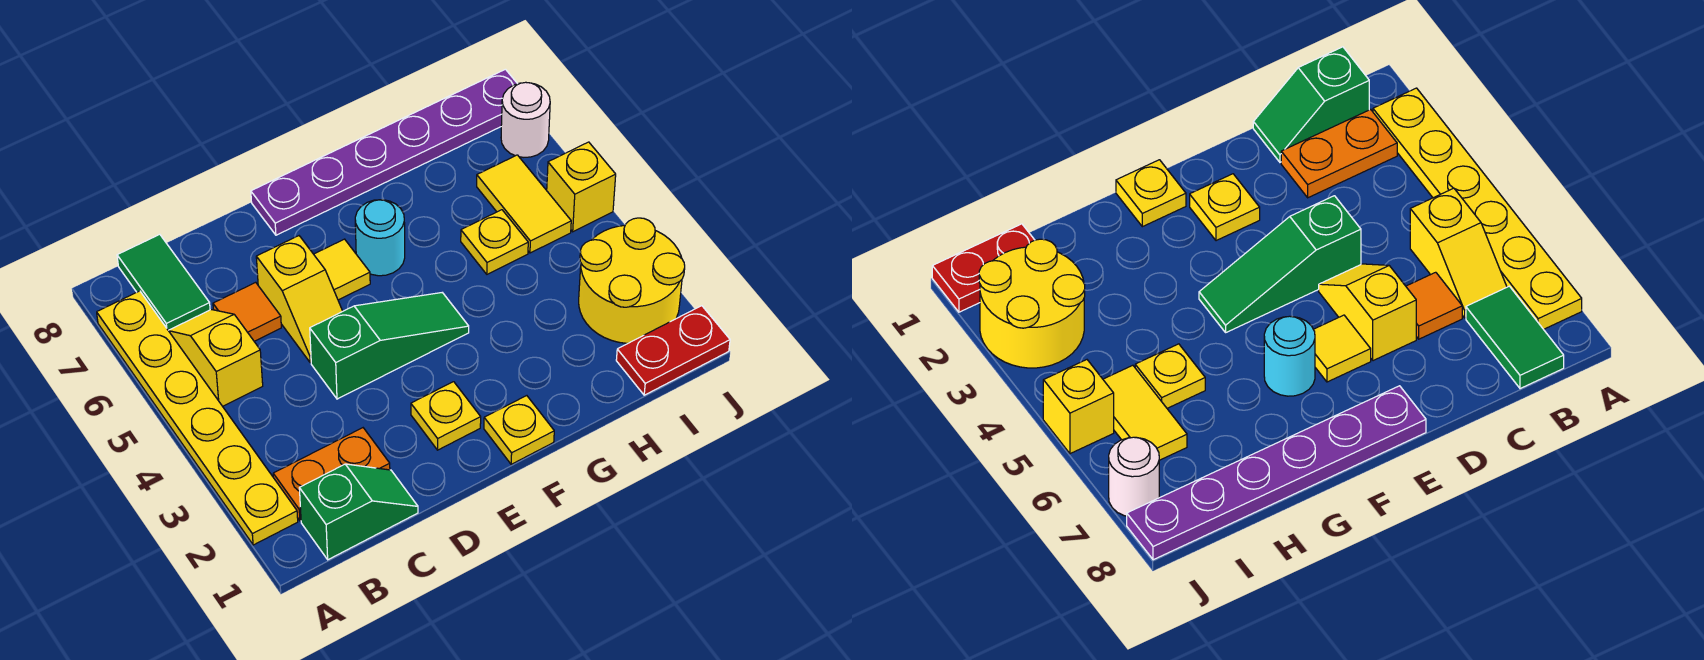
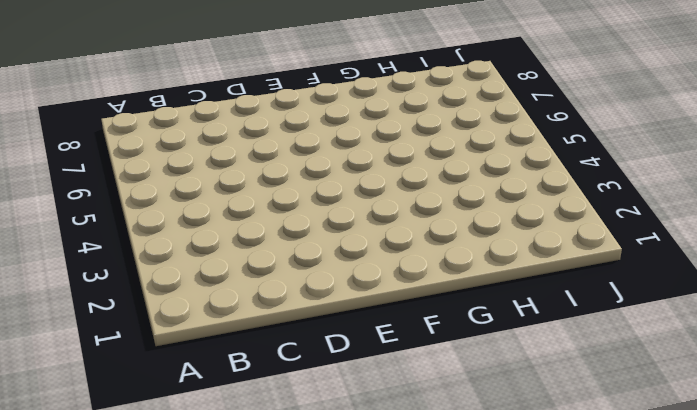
none -> yellow 1x6 plate [97,291,298,545]
none -> green 1x2 slope [299,464,418,560]
none -> orange 1x2 plate [273,428,390,521]

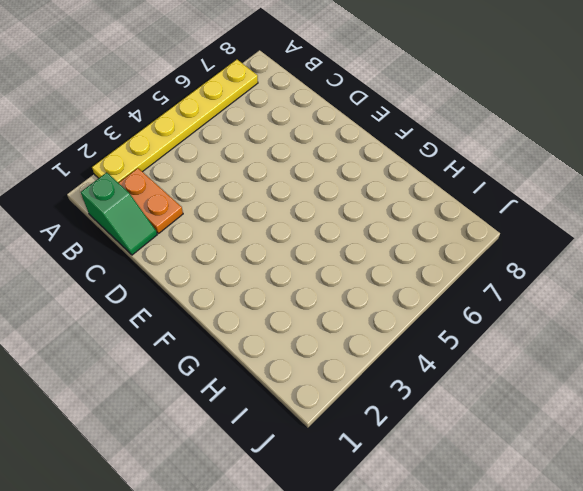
none -> yellow 1x2 slope [168,310,263,406]
none -> green 1x2 tile [117,234,210,330]
none -> orange 1x1 tile [213,282,281,341]

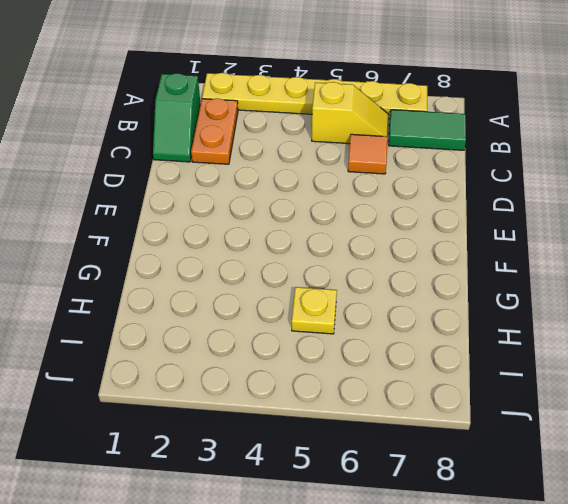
none -> green 1x3 slope [310,293,469,399]
none -> yellow 1x2 slope [256,236,343,363]
none -> yellow 1x1 plate [411,382,481,450]

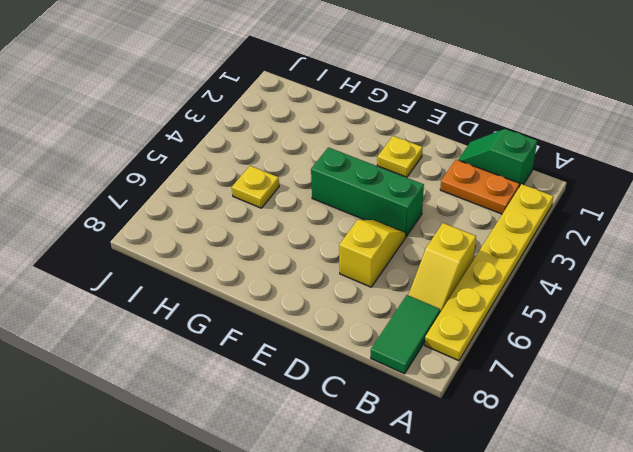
green 1x3 brick [311,147,424,236] -> green 1x3 slope [310,293,469,399]
none -> orange 1x1 tile [213,282,281,341]
none -> yellow 1x1 tile [314,239,370,300]
none -> purple 1x6 plate [251,69,517,235]

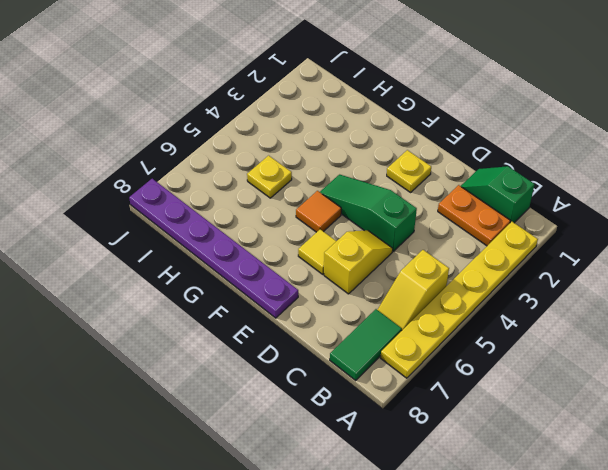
orange 1x1 tile [296,191,341,232] -> orange 1x1 tile moved to [213,282,281,341]
none -> yellow 1x1 plate [484,396,554,464]
none -> cyan 1x1 round brick [355,200,405,276]
none -> red 1x2 plate [616,306,730,395]

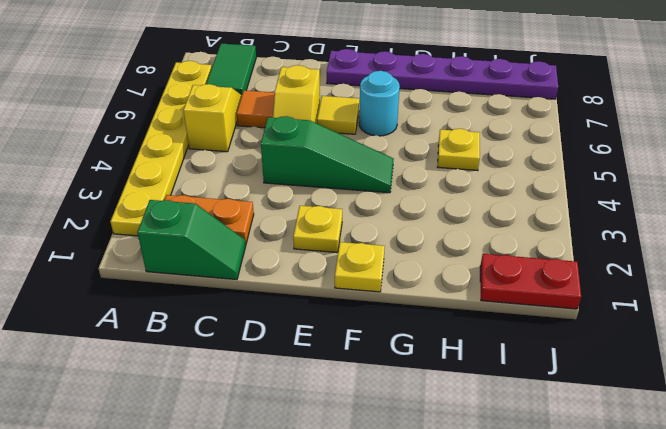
none -> yellow 2x2 round brick [579,218,685,343]
none -> yellow 1x2 tile [477,155,571,253]
none -> yellow 1x1 brick [547,142,616,232]

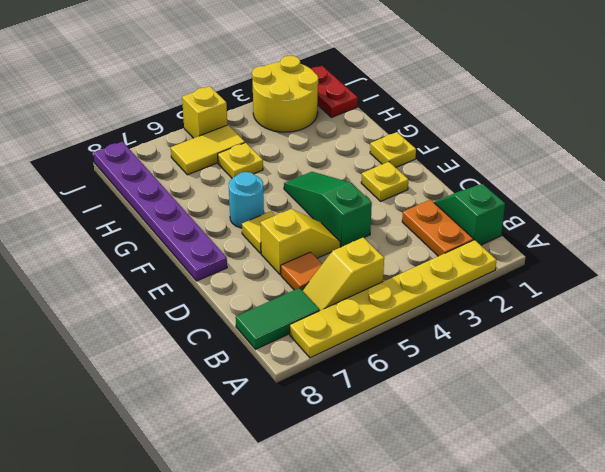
none -> white 1x1 round brick [501,82,550,157]

